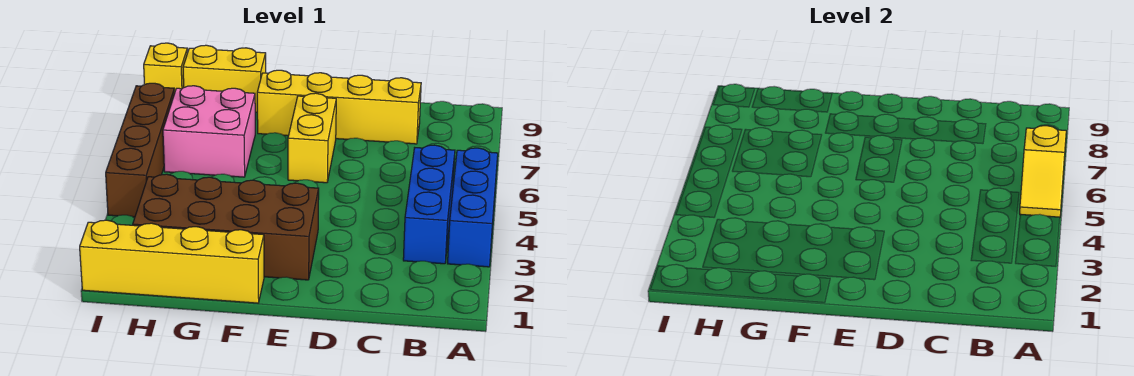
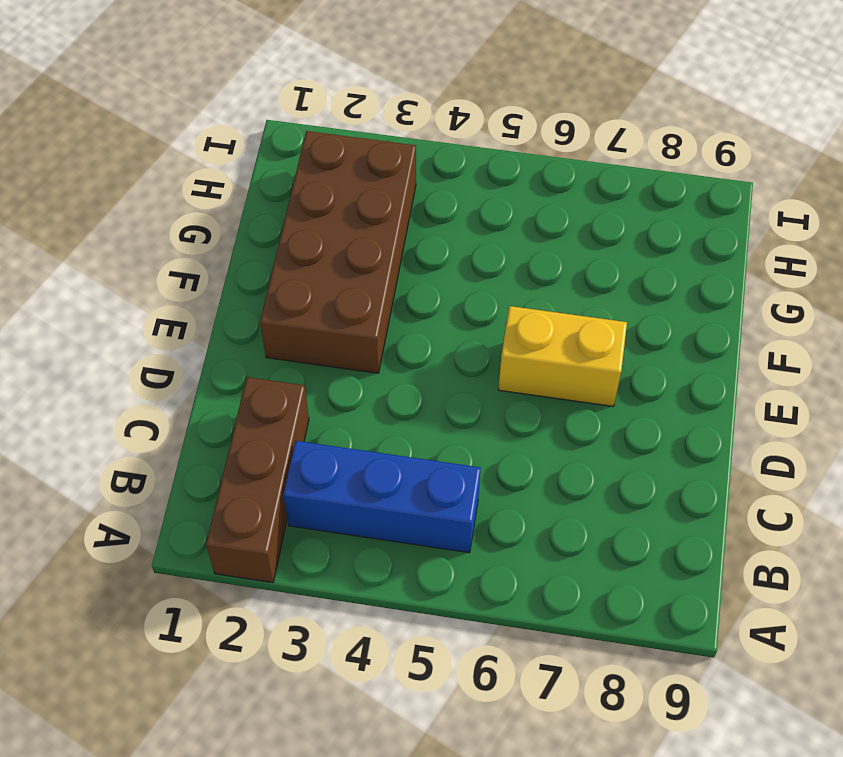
brown 1x3 brick [206,377,309,583] -> none
none -> blue 1x3 brick [448,148,498,267]
none -> yellow 1x4 brick [257,70,421,144]

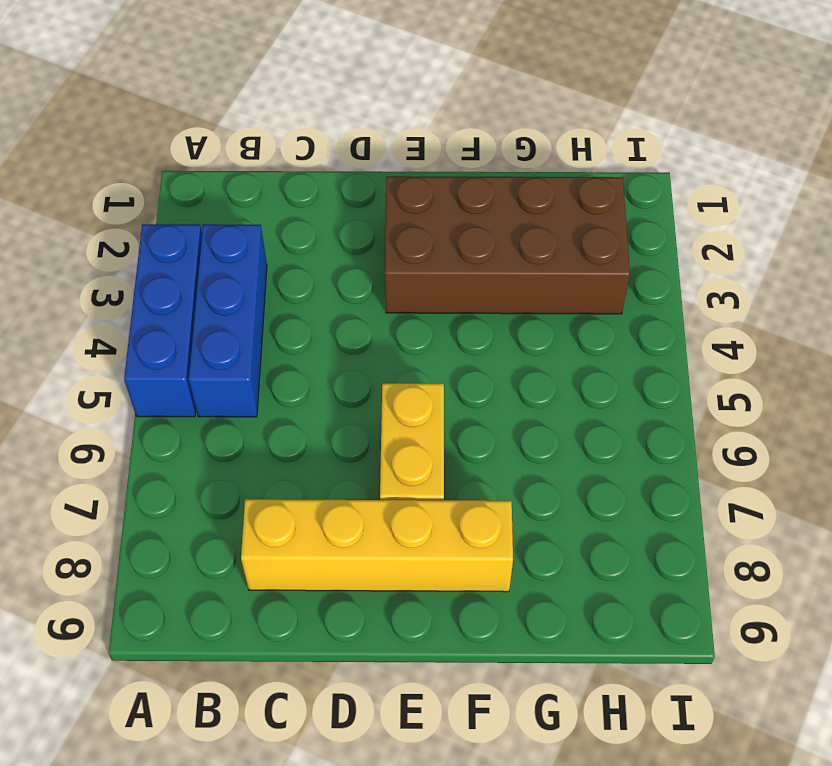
none -> yellow 1x4 brick [80,220,264,303]
none -> pink 2x2 brick [163,86,255,177]

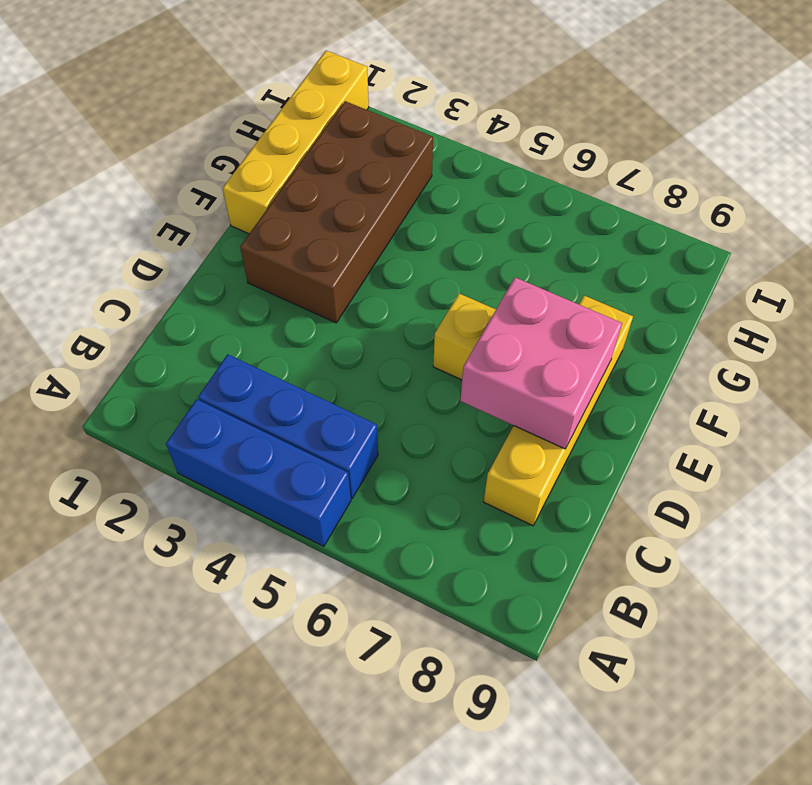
pink 2x2 brick [460,277,622,449] -> pink 2x2 brick moved to [163,86,255,177]
none -> yellow 1x2 brick [183,45,266,112]
none -> brown 1x4 brick [106,83,175,217]

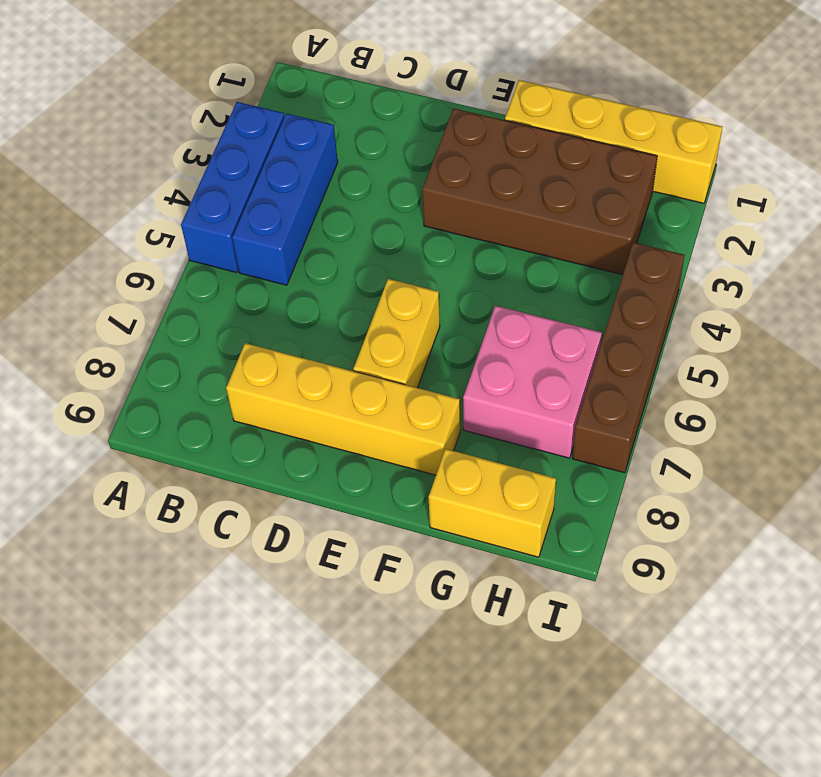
none -> yellow 1x1 brick [144,43,187,92]
none -> yellow 1x2 slope [1020,126,1066,217]

